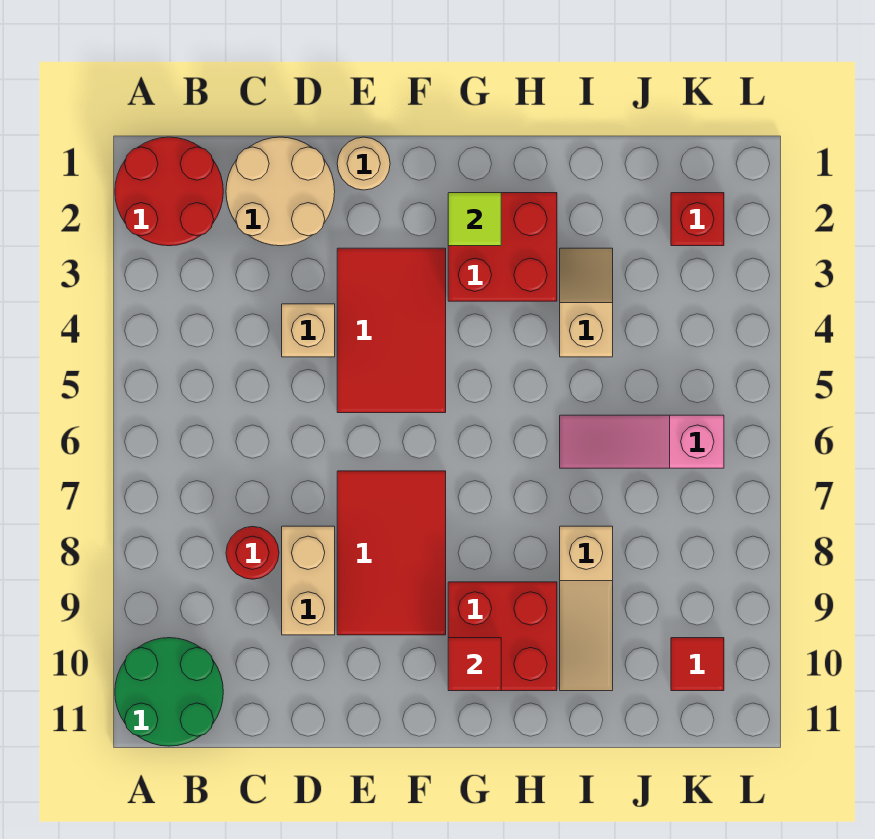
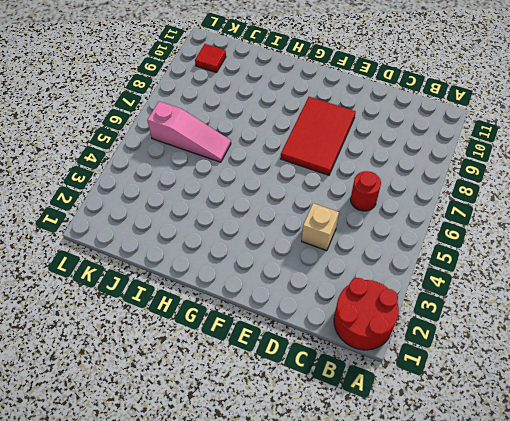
red 1x1 round brick [351,171,381,211] -> red 1x1 round brick moved to [226,526,279,579]
none -> green 2x2 round brick [115,638,223,746]
none -> tan 2x2 round brick [226,137,335,246]
none -> tan 1x2 brick [282,526,335,635]

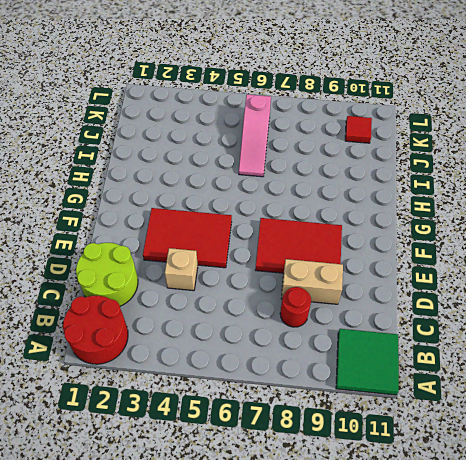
green 2x2 tile [336,329,399,395] -> green 2x2 round brick [115,638,223,746]
lime 2x2 round brick [76,243,138,306] -> tan 2x2 round brick [226,137,335,246]
none -> tan 1x1 round brick [337,137,390,190]
none -> red 2x2 brick [448,193,557,301]
none -> red 2x2 brick [448,582,557,691]

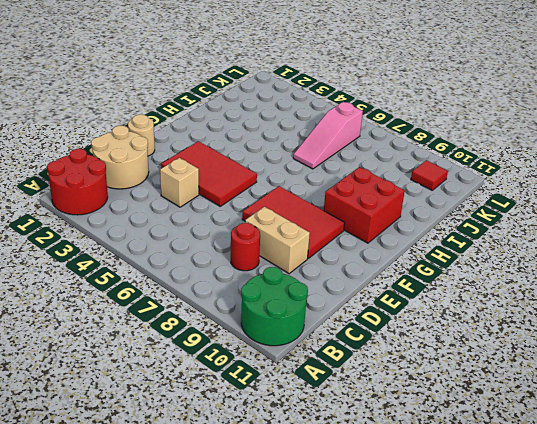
none -> red 2x2 brick [448,193,557,301]
none -> tan 1x2 slope [560,248,613,357]
none -> tan 1x3 slope [560,526,613,691]

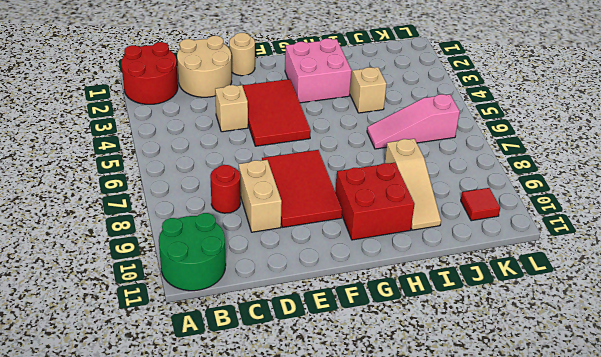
pink 2x2 brick [285,39,351,103] -> red 2x2 brick [448,193,557,301]
none -> red 1x1 brick [671,193,724,246]
none -> lime 1x1 tile [448,193,501,246]
none -> red 1x1 tile [448,638,501,691]

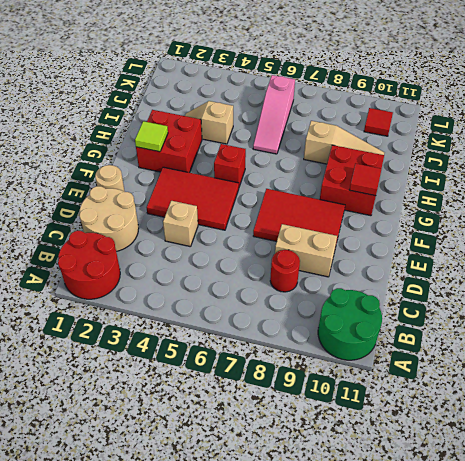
red 1x1 brick [214,144,246,187] -> red 1x1 brick moved to [671,193,724,246]

